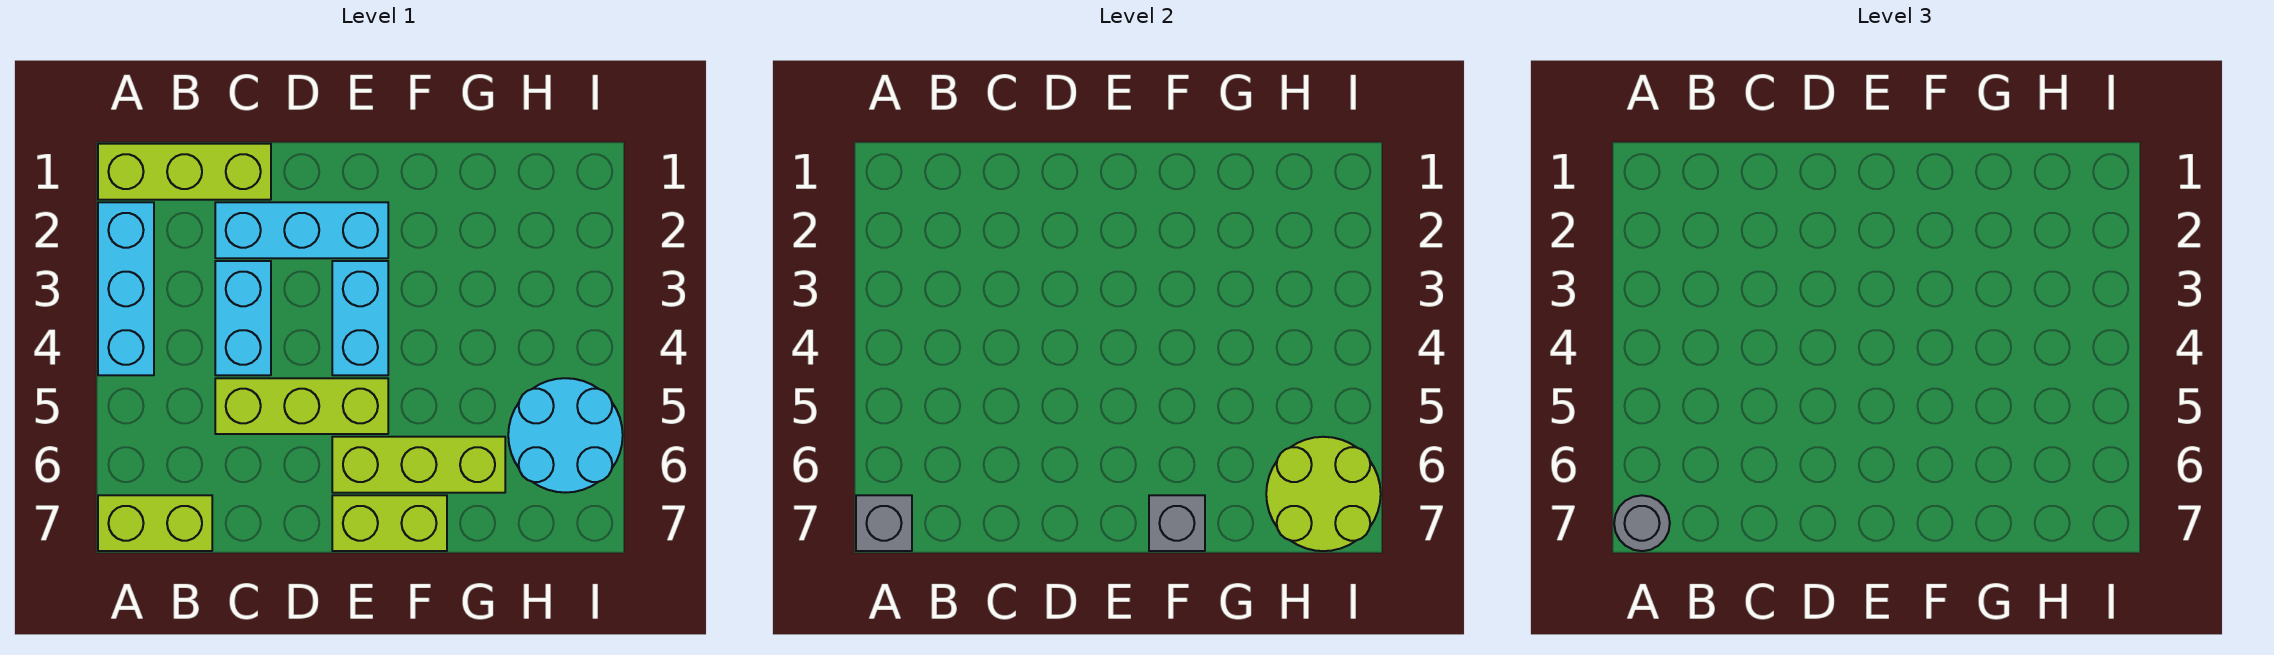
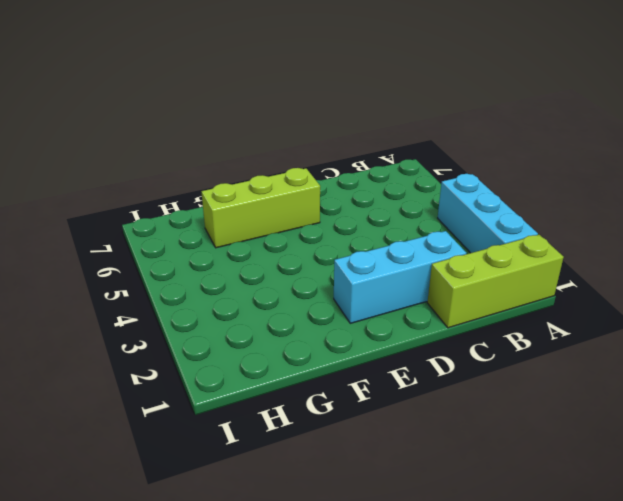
none -> lime 1x2 brick [98,495,212,551]
none -> cyan 1x2 brick [215,261,271,375]
none -> lime 1x3 brick [215,378,388,434]

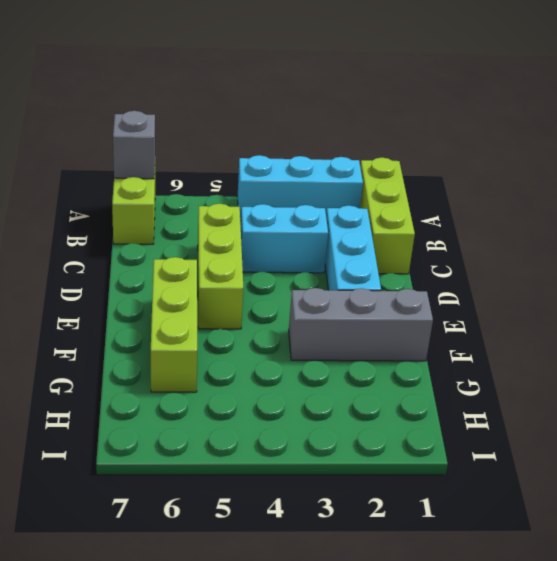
grey 1x3 brick [289,288,433,361] -> none
none -> cyan 1x2 brick [332,261,388,375]
none -> lime 1x2 brick [332,495,447,551]
none -> cyan 2x2 round brick [508,378,623,493]

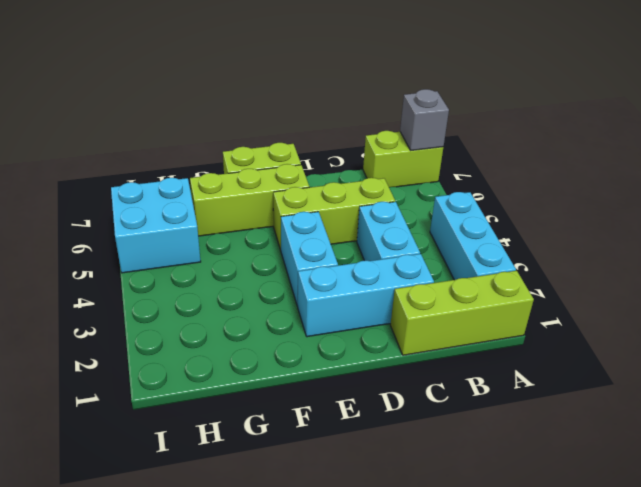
cyan 2x2 brick [111,178,201,273] -> cyan 2x2 round brick [508,378,623,493]
none -> grey 1x1 brick [1149,495,1205,551]
none -> lime 2x2 round brick [1266,437,1381,551]
none -> grey 1x1 round brick [1614,495,1670,551]

